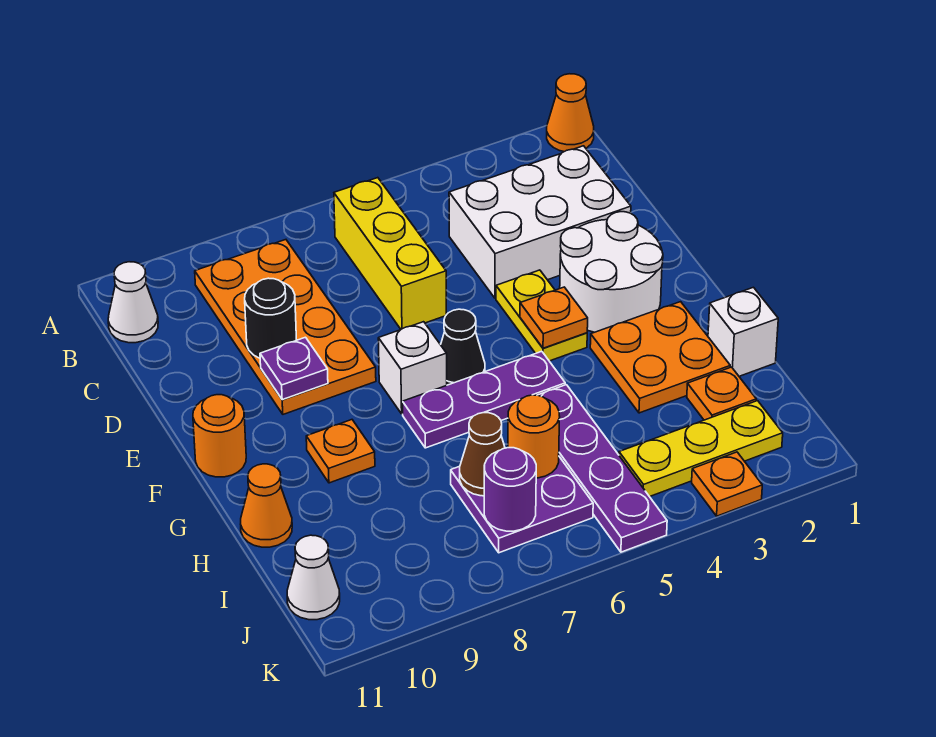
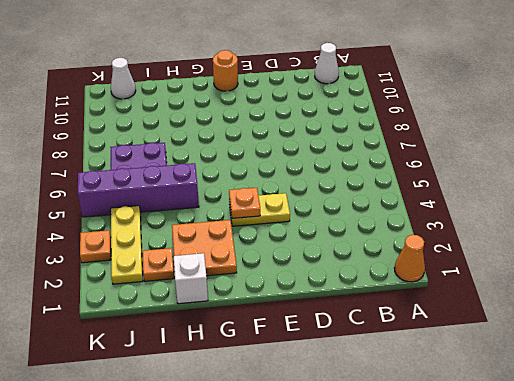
purple 1x4 brick [78,163,199,217] -> purple 1x4 plate [538,385,667,552]
none -> yellow 1x3 brick [334,178,446,329]
none -> orange 2x4 plate [195,240,376,414]
none -> white 2x3 brick [449,146,631,298]

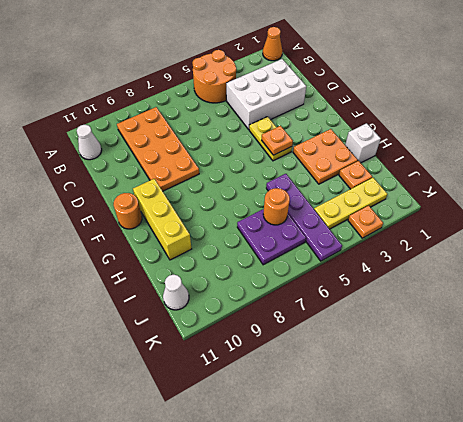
orange 2x2 round brick [192,50,236,103] -> none
yellow 1x3 brick [133,179,192,260] -> yellow 1x3 brick moved to [334,178,446,329]
none -> white 2x2 round brick [560,212,663,332]
none -> black 1x1 cone [441,309,485,385]
none -> white 1x1 brick [378,322,447,414]

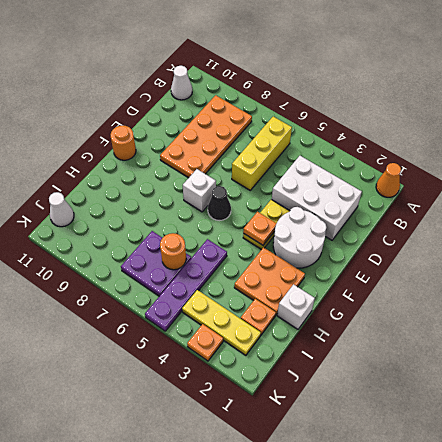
none -> purple 1x3 plate [403,351,565,448]
none -> orange 1x1 plate [306,420,375,483]
none -> orange 1x1 cone [241,464,292,547]

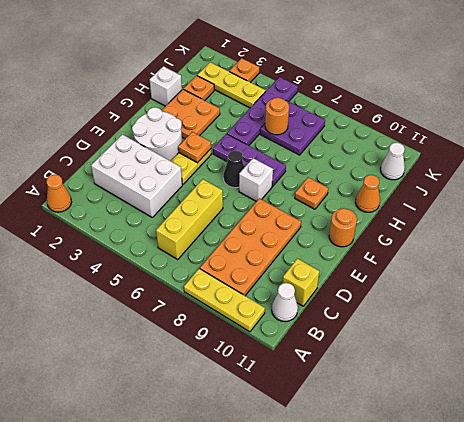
yellow 1x3 plate [184,269,265,332] -> none
yellow 1x1 brick [283,259,319,306] -> none
none -> black 1x1 round brick [245,278,296,358]
none -> purple 1x1 plate [260,337,328,400]
none -> brown 1x1 cone [460,413,505,496]

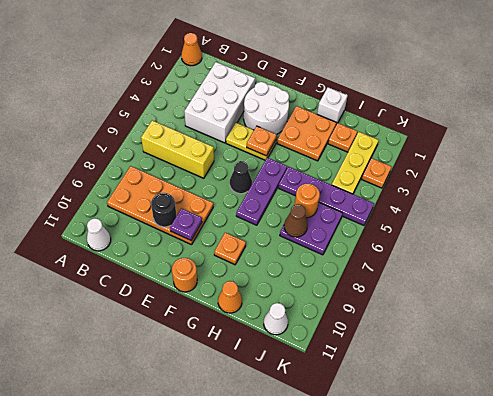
none -> white 1x1 brick [378,322,447,414]
none -> purple 1x1 round brick [484,448,536,531]

